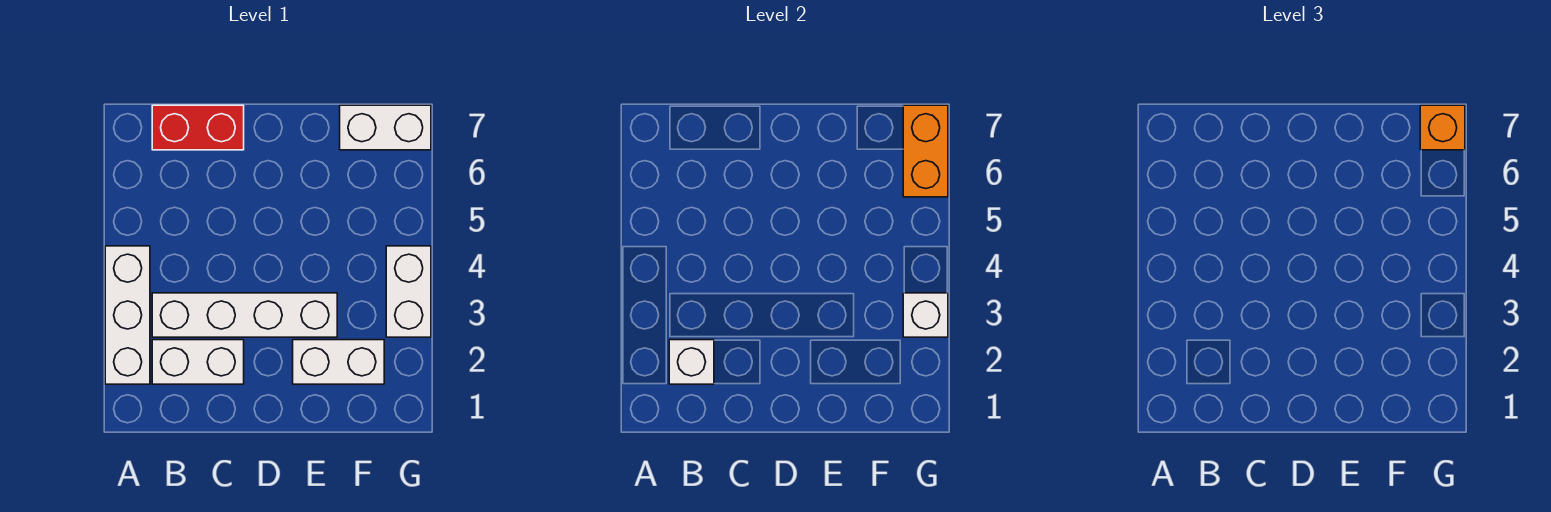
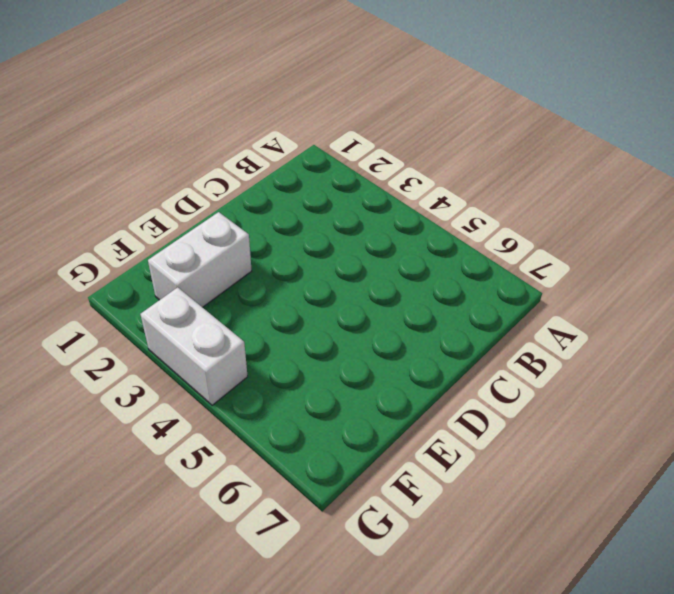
none -> white 1x3 brick [105,246,150,384]
none -> white 1x2 brick [152,340,244,384]

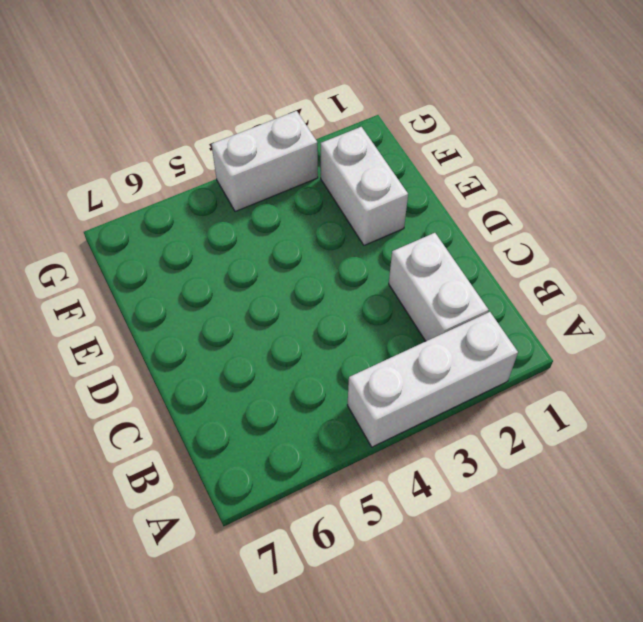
none -> white 1x4 brick [152,293,337,337]
none -> red 1x2 brick [152,105,244,150]

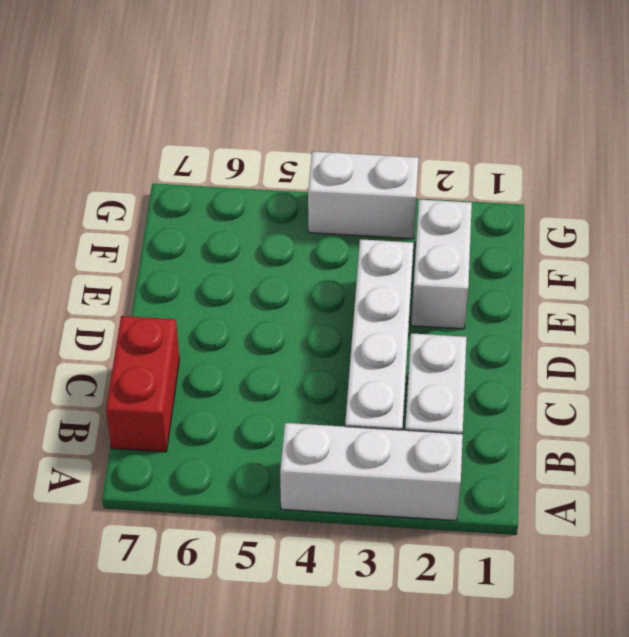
none -> white 1x2 brick [340,105,431,150]
none -> white 1x1 brick [669,340,714,384]

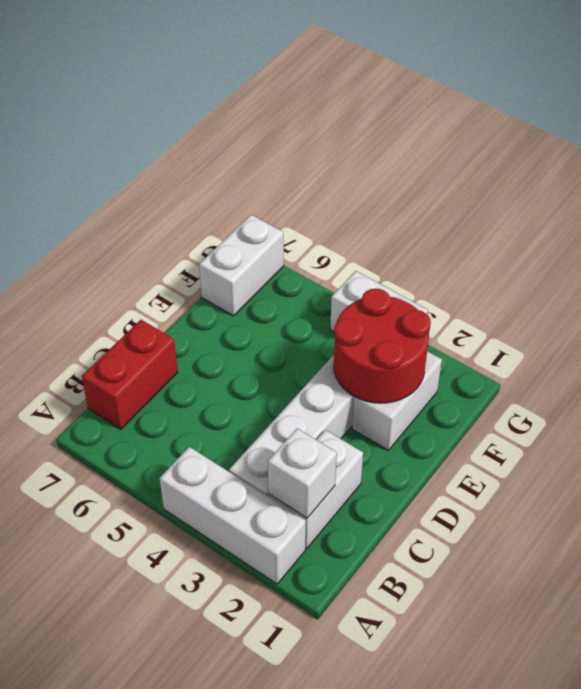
red 2x2 round brick [334,289,431,403] -> none
none -> white 1x1 brick [903,293,948,337]
none -> orange 1x2 brick [903,105,948,197]

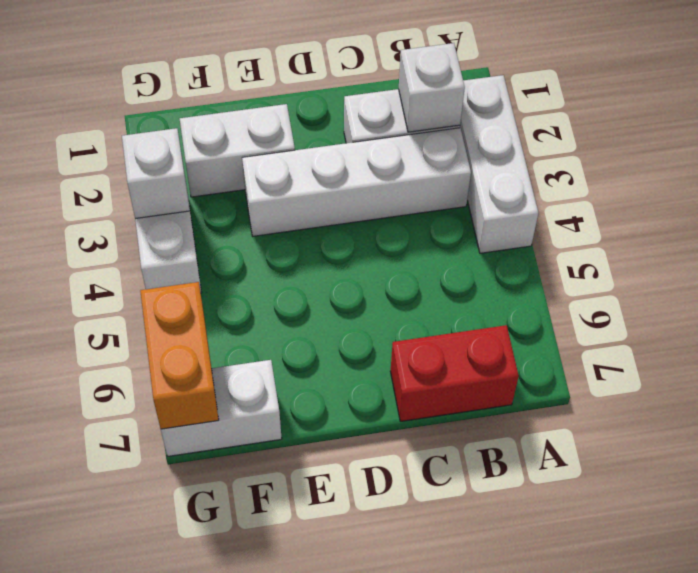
none -> orange 1x1 brick [1420,105,1465,150]

